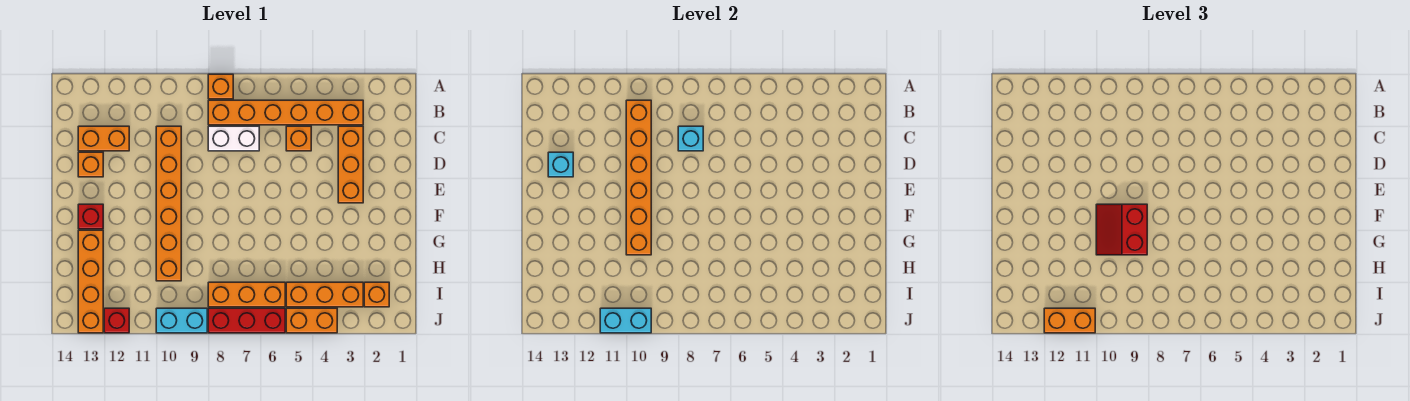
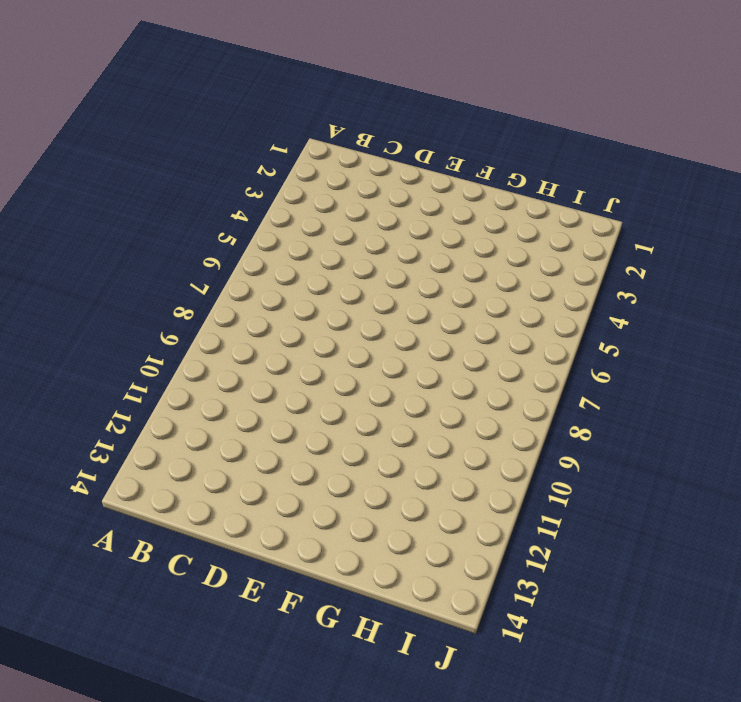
none -> orange 1x1 brick [208,74,233,99]
none -> orange 1x6 brick [208,100,363,125]
none -> orange 1x3 brick [338,126,363,203]

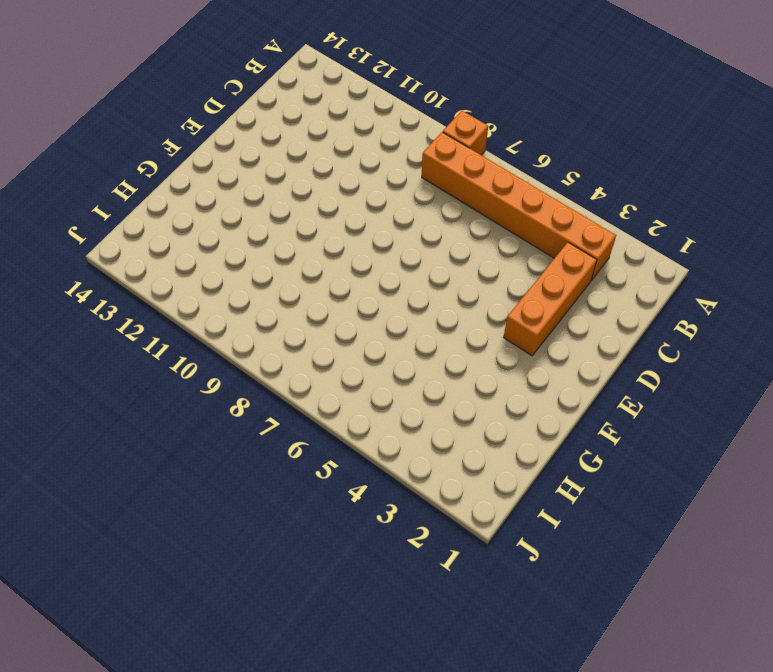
none -> orange 1x1 brick [286,126,311,151]
none -> white 1x2 brick [208,126,259,151]
none -> orange 1x6 brick [156,126,181,281]

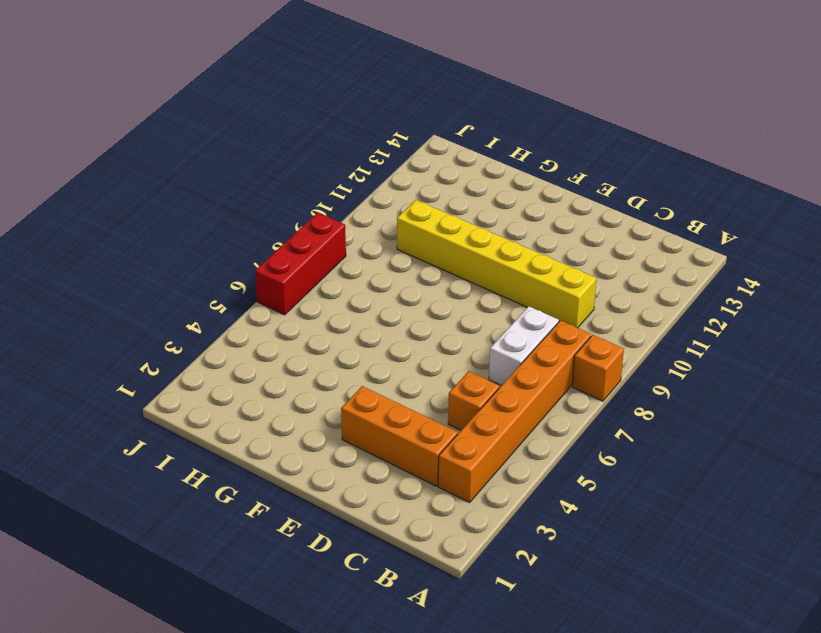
yellow 1x6 brick [397,200,597,328] -> orange 1x6 brick [156,126,181,281]
none -> orange 1x2 brick [78,126,129,151]
none -> orange 1x1 brick [78,152,103,177]
none -> red 1x1 brick [78,204,103,229]

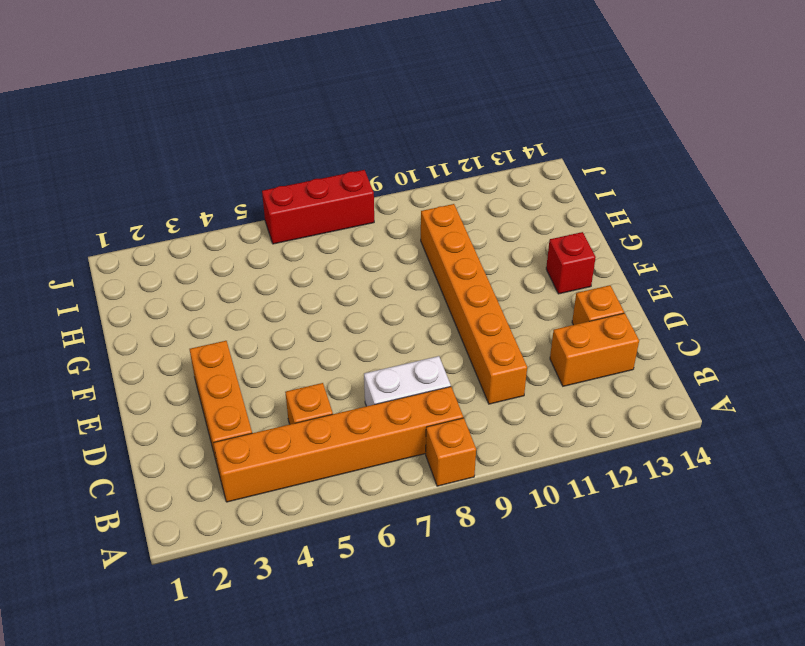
none -> orange 1x4 brick [78,230,103,333]
none -> orange 1x1 brick [364,282,389,307]
none -> orange 1x3 brick [286,282,363,307]

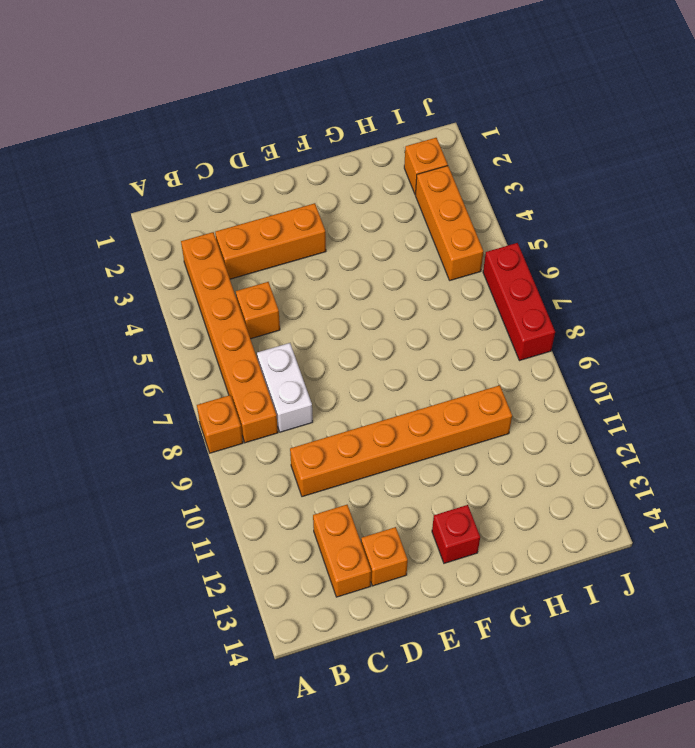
none -> orange 1x4 brick [78,230,103,333]
none -> orange 1x3 brick [208,282,285,307]
none -> orange 1x2 brick [286,308,337,333]

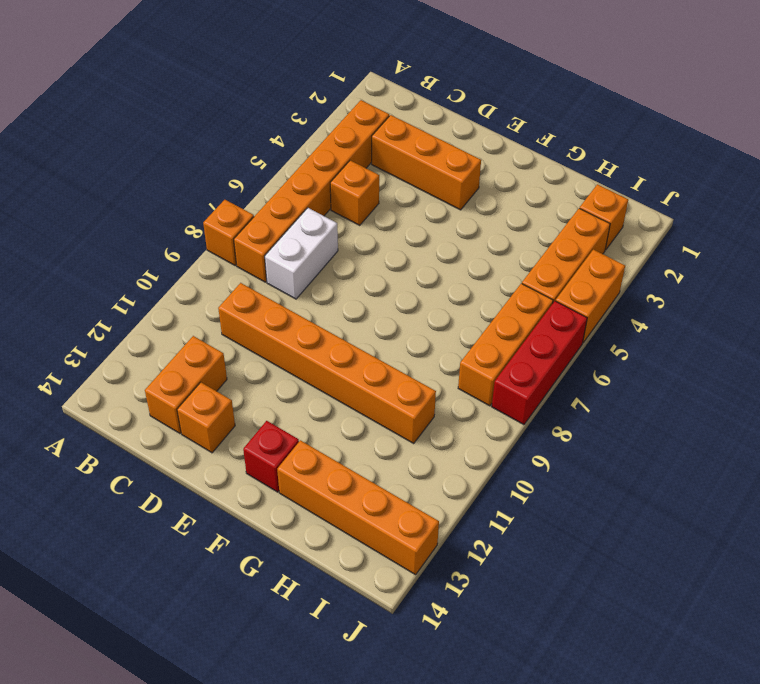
none -> cyan 1x2 brick [156,308,207,333]
none -> red 1x1 brick [104,308,129,333]
none -> orange 1x6 brick [626,100,651,255]

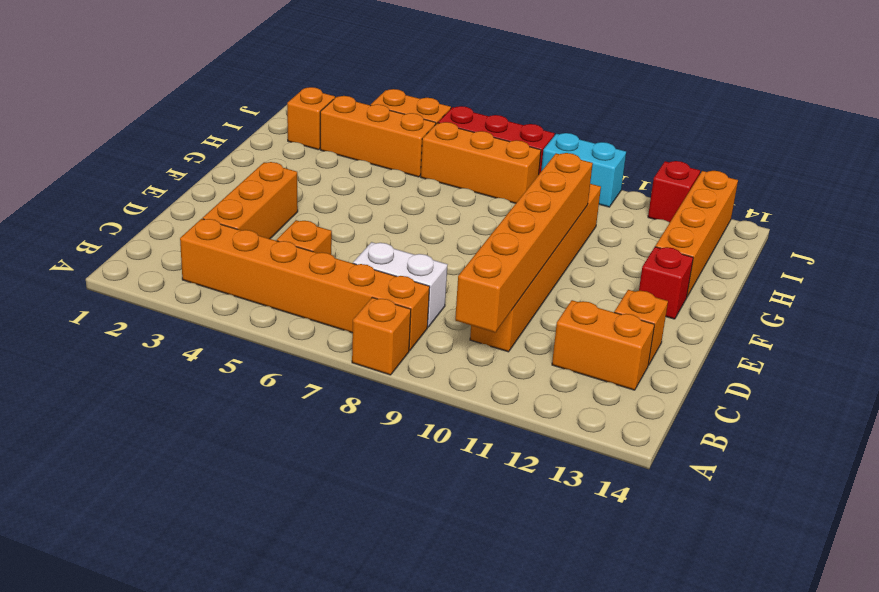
none -> cyan 1x1 brick [678,126,703,151]
none -> cyan 1x1 brick [548,152,573,177]
none -> cyan 1x2 brick [600,308,651,333]

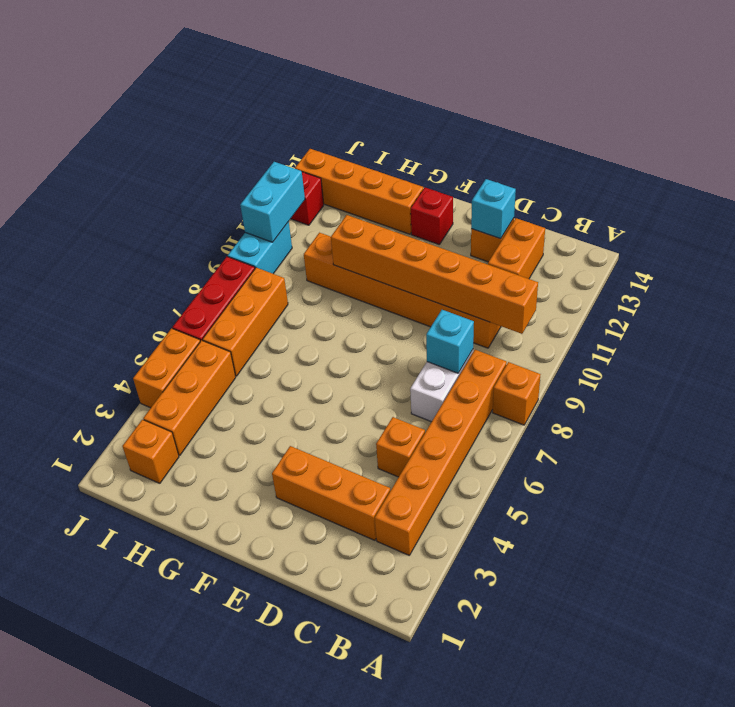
none -> red 2x2 slope [1096,204,1147,255]
none -> orange 1x2 brick [1044,308,1095,333]

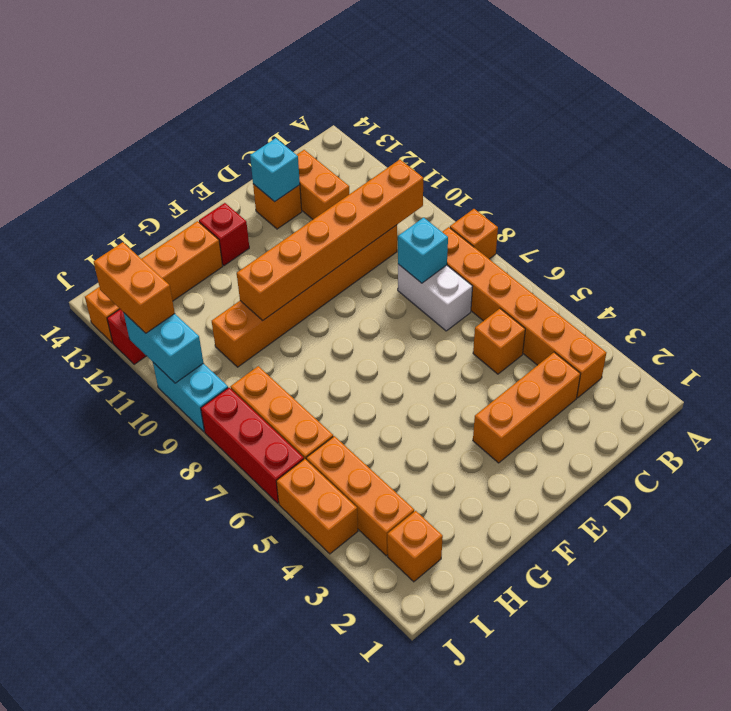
none -> red 2x2 slope [1096,204,1147,255]

